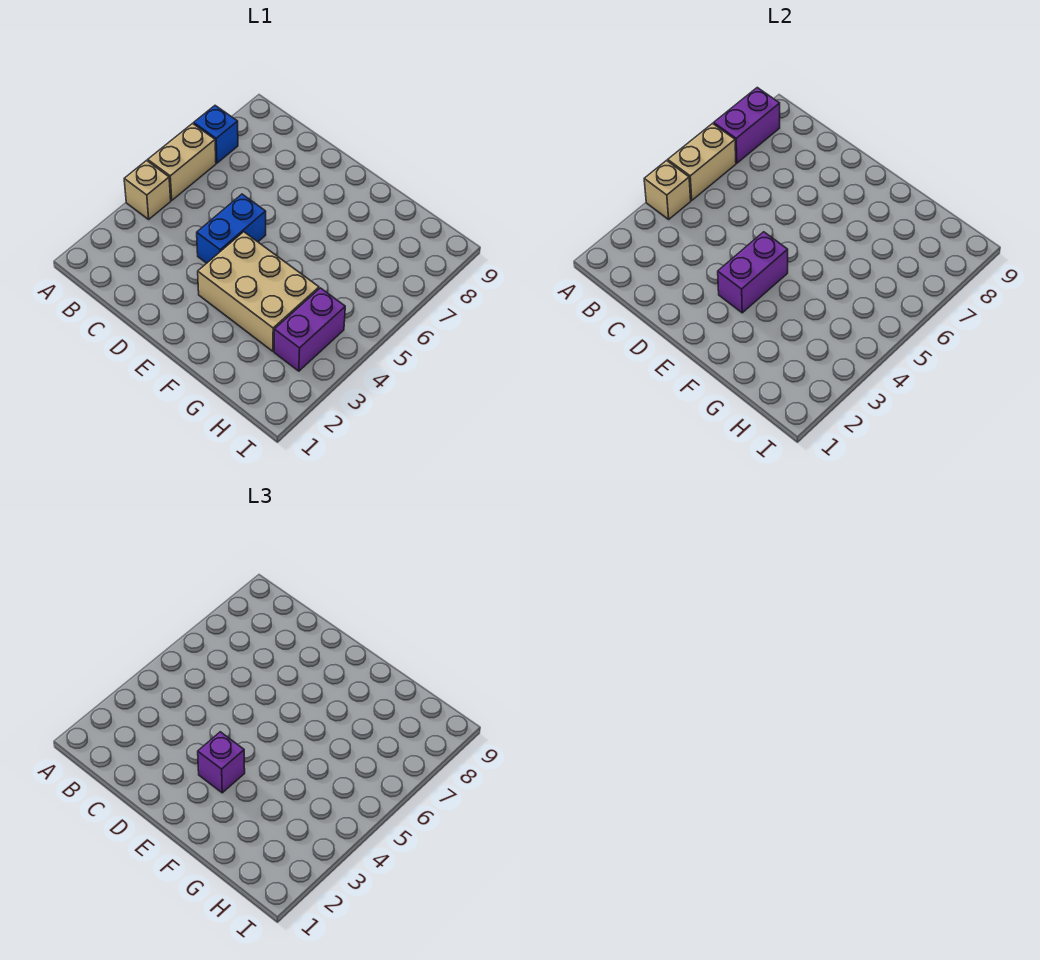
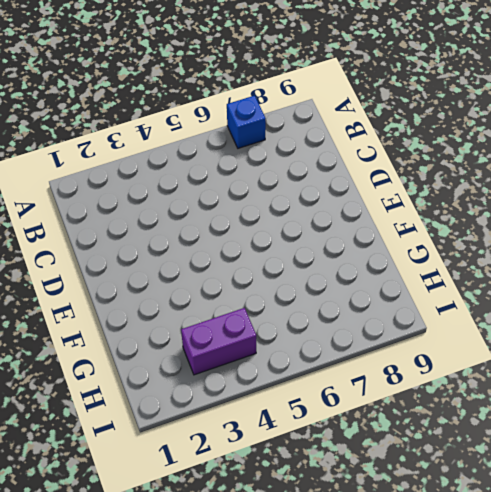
none -> tan 1x1 brick [124,161,171,219]
none -> tan 1x2 brick [148,123,216,200]

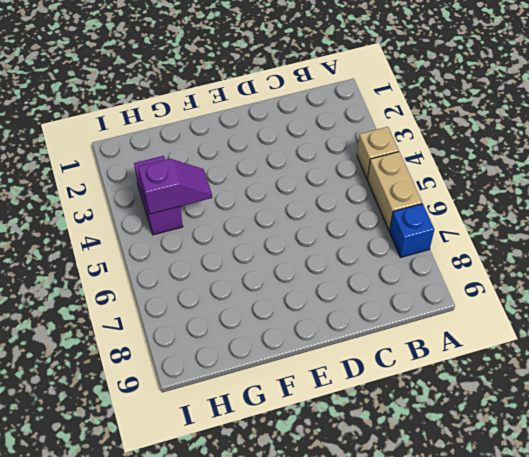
purple 1x2 slope [138,159,212,214] -> none
none -> blue 1x2 brick [197,194,266,263]
none -> tan 2x3 brick [198,232,319,351]

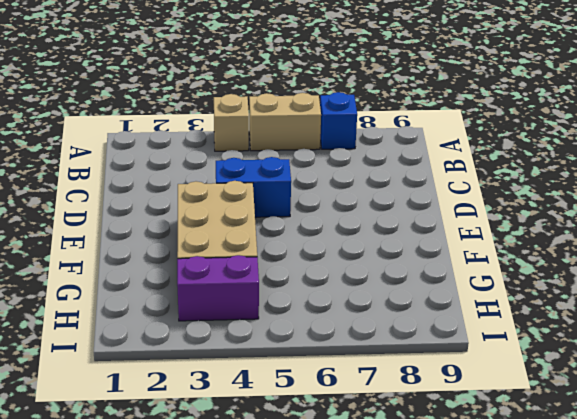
none -> tan 1x1 brick [644,161,691,219]
none -> tan 1x2 brick [668,123,736,200]

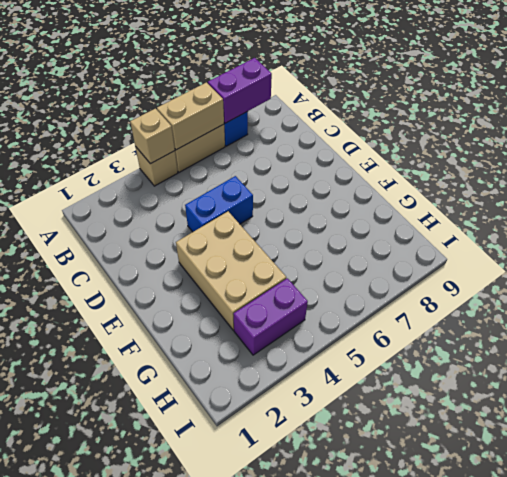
none -> purple 1x2 brick [718,232,788,313]
none -> purple 1x1 brick [198,732,245,793]

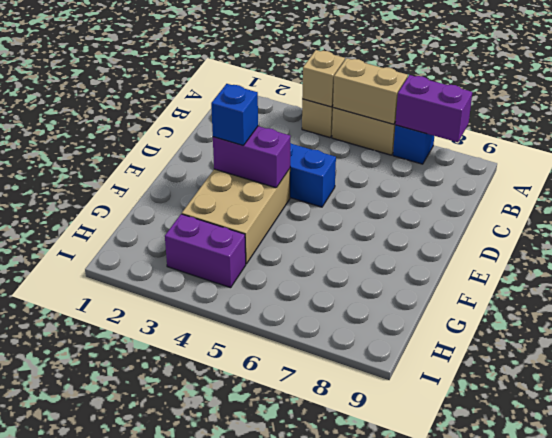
blue 1x1 brick [211,84,258,146] -> purple 1x1 brick [198,732,245,793]

